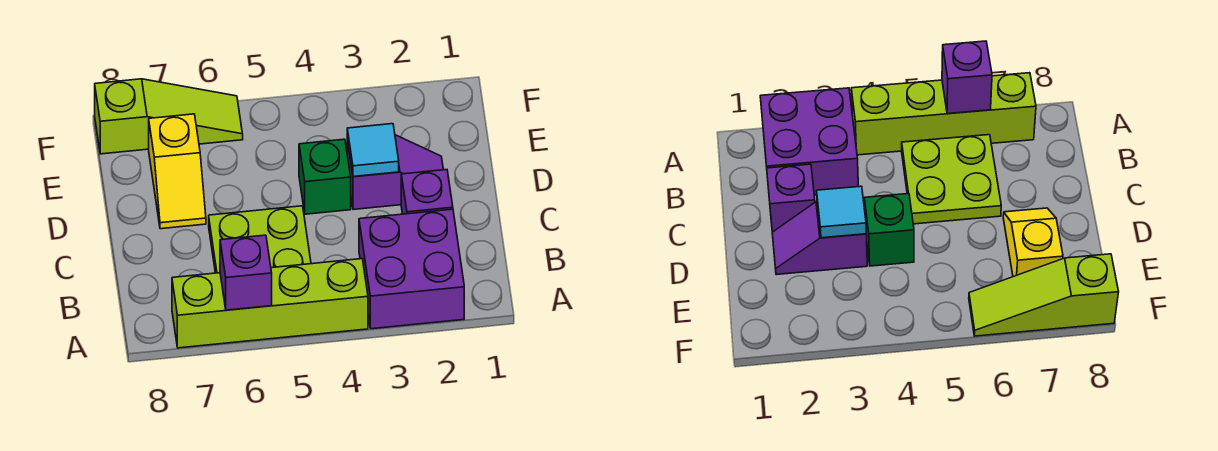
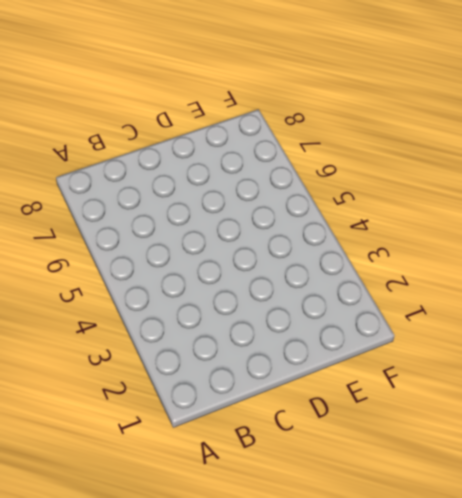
none -> purple 2x2 brick [359,209,464,329]
none -> lime 1x4 brick [172,259,368,348]

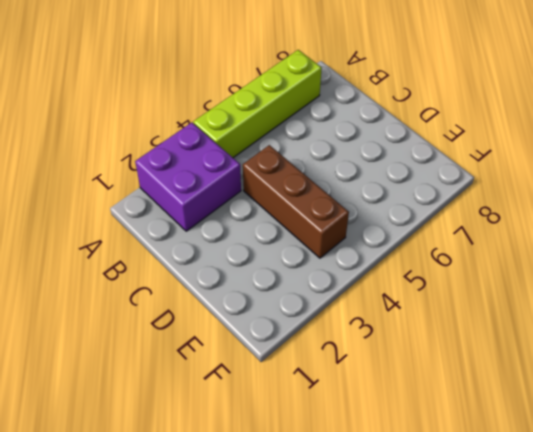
brown 1x3 brick [243,145,349,258] -> green 1x1 brick [299,139,351,214]
none -> lime 2x2 plate [209,206,311,273]
none -> purple 1x1 brick [401,170,453,214]

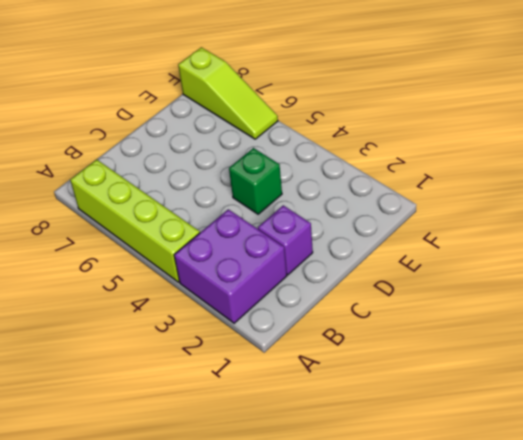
none -> lime 2x2 plate [209,206,311,273]
none -> purple 1x2 slope [347,135,443,210]

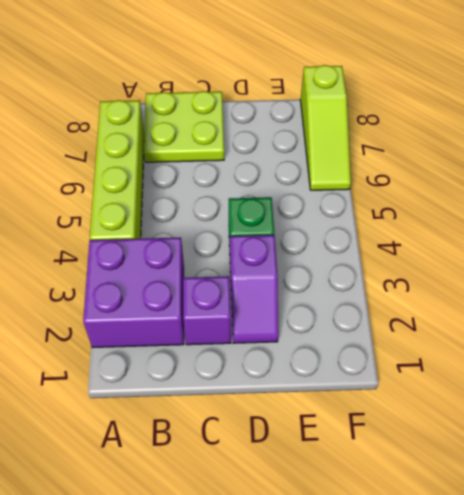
lime 2x2 plate [144,91,224,162] -> lime 2x2 plate moved to [209,206,311,273]
none -> yellow 1x2 slope [149,114,206,229]
none -> purple 1x1 brick [220,235,272,310]

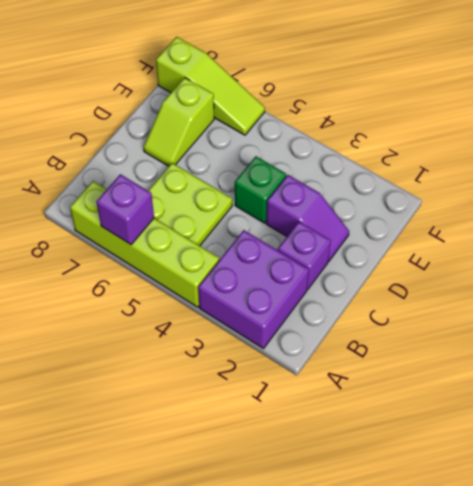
lime 1x2 slope [143,78,214,166] -> yellow 1x2 slope [149,114,206,229]
none -> cyan 1x1 tile [347,124,399,177]

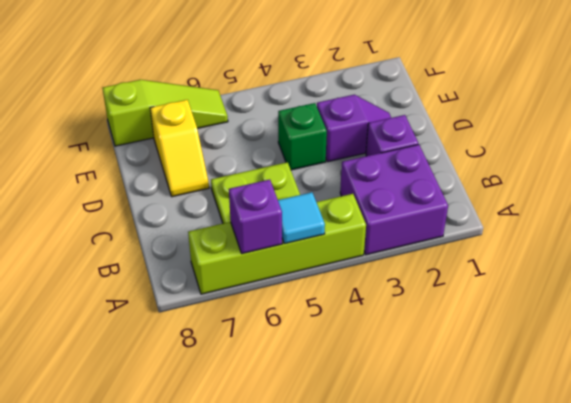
cyan 1x1 tile [278,192,325,244] -> cyan 1x1 tile moved to [347,124,399,177]

